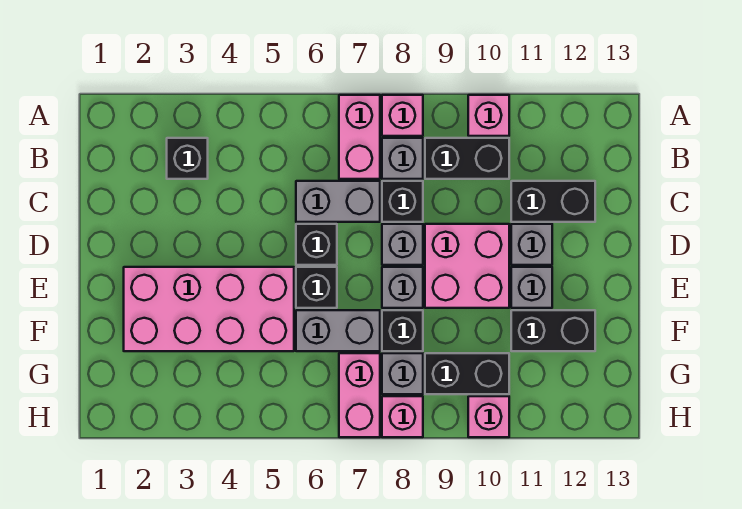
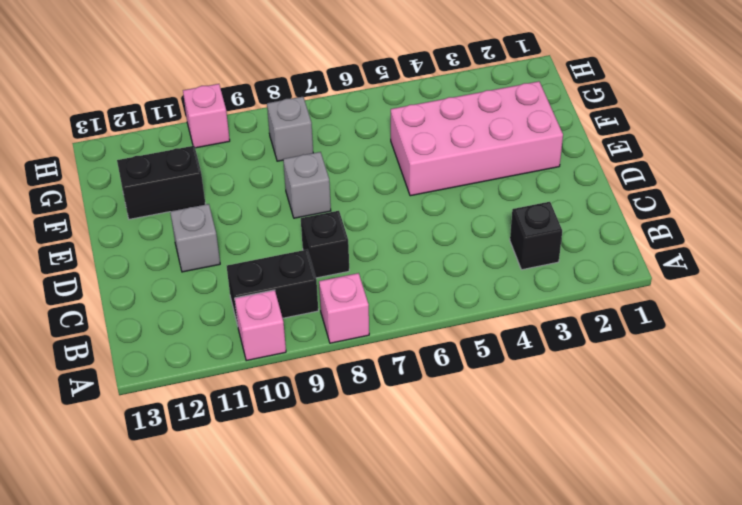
none -> pink 1x2 brick [339,95,380,179]
none -> grey 1x1 brick [382,138,423,179]
none -> grey 1x2 brick [296,181,380,222]

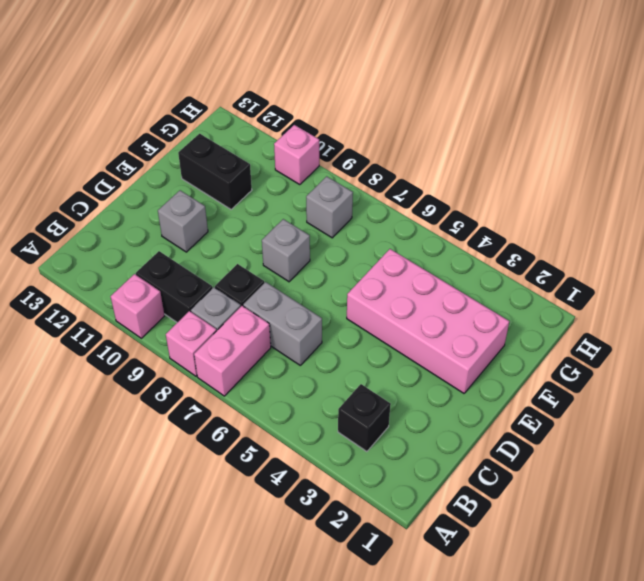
none -> black 1x2 brick [511,181,595,222]
none -> black 1x1 brick [296,224,337,265]
none -> grey 1x1 brick [382,224,423,265]

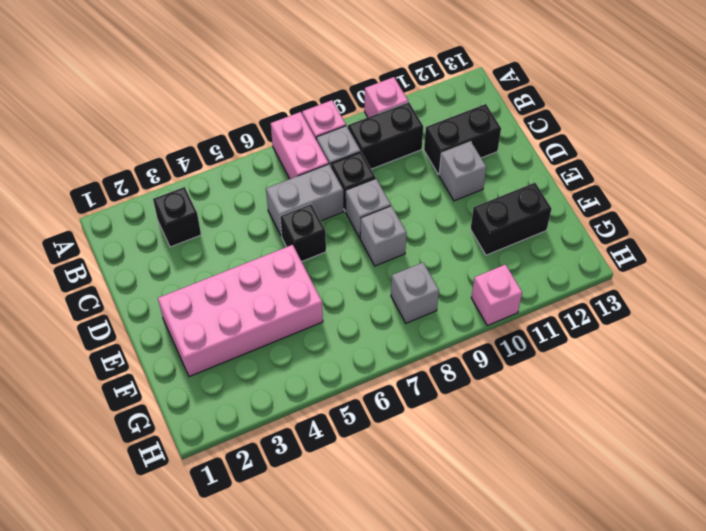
none -> pink 2x2 brick [425,224,509,308]
none -> black 1x1 brick [296,267,337,308]
none -> grey 1x1 brick [511,267,552,308]

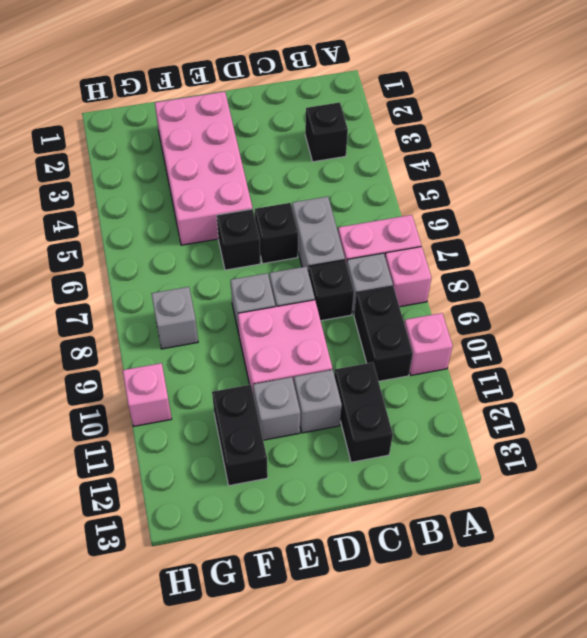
none -> grey 1x2 brick [296,310,380,351]
none -> black 1x1 brick [382,310,423,351]
none -> pink 1x2 brick [339,353,380,437]

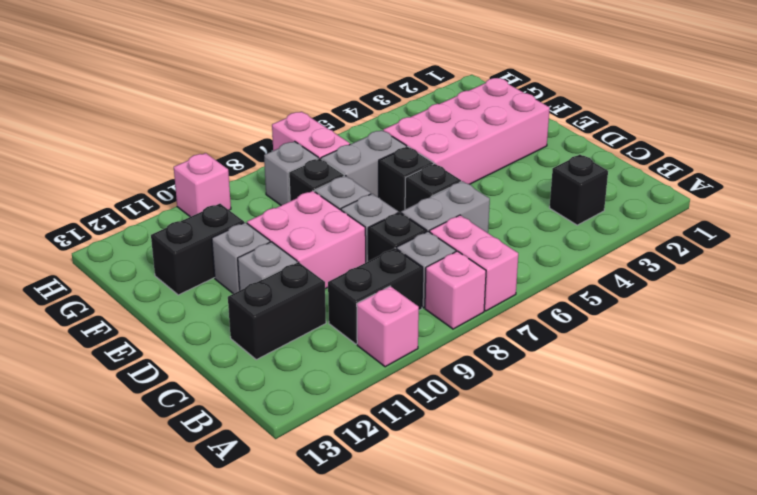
none -> black 1x2 brick [425,353,509,394]
none -> pink 1x1 brick [382,396,423,437]

